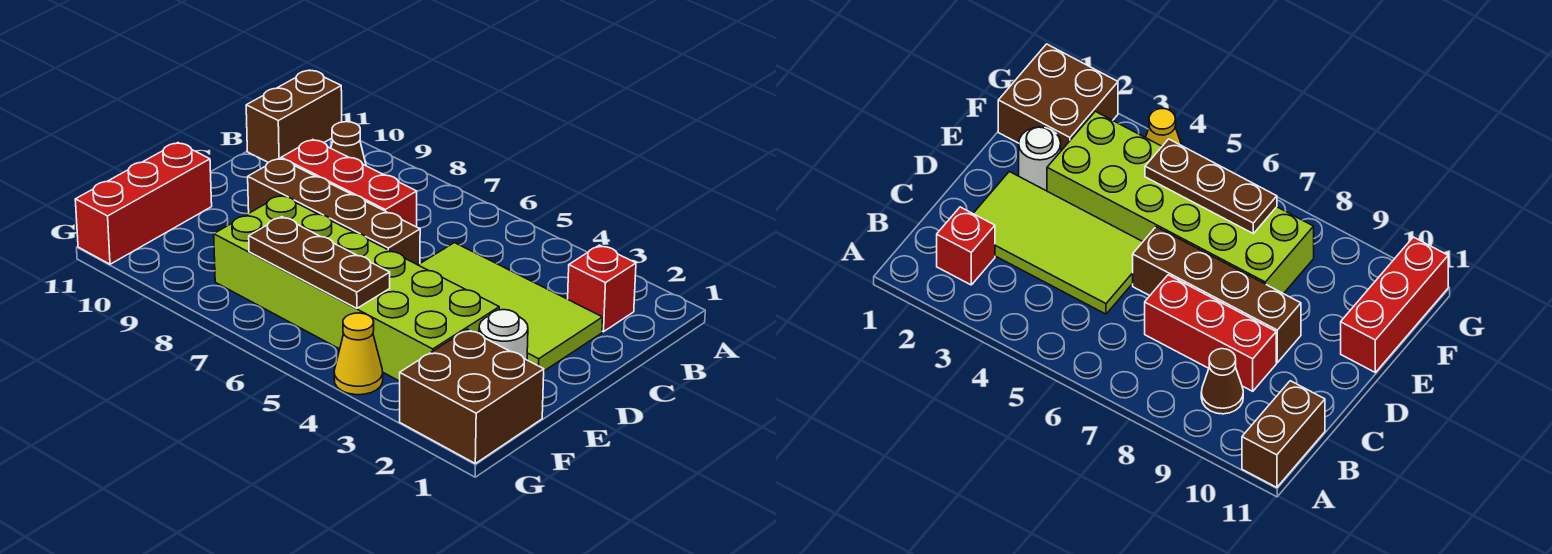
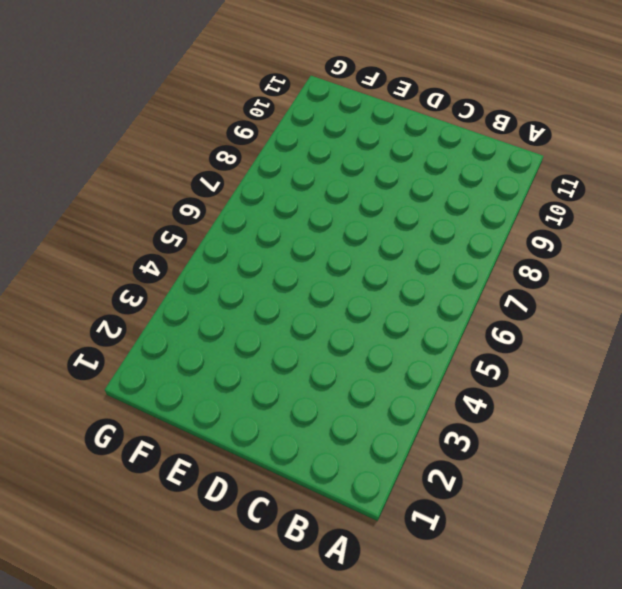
none -> brown 1x2 brick [246,70,342,162]
none -> red 1x1 brick [568,245,636,332]
none -> brown 1x1 cone [331,122,366,166]

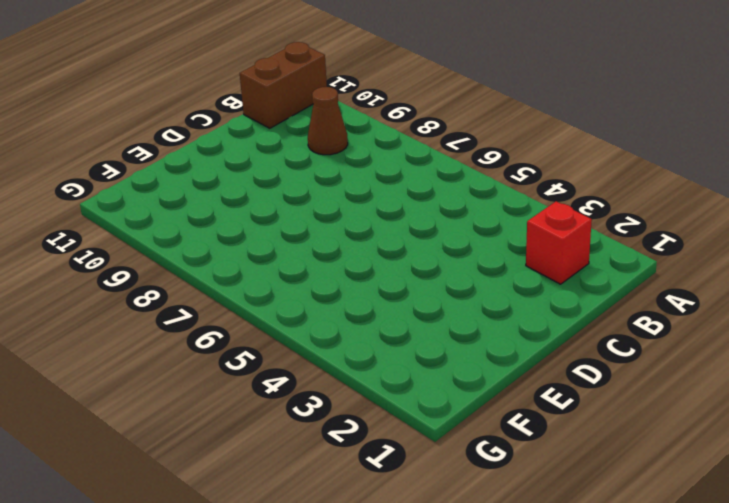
none -> lime 2x4 tile [419,243,603,371]
none -> red 1x3 brick [281,140,417,227]
none -> brown 1x4 brick [248,158,420,265]

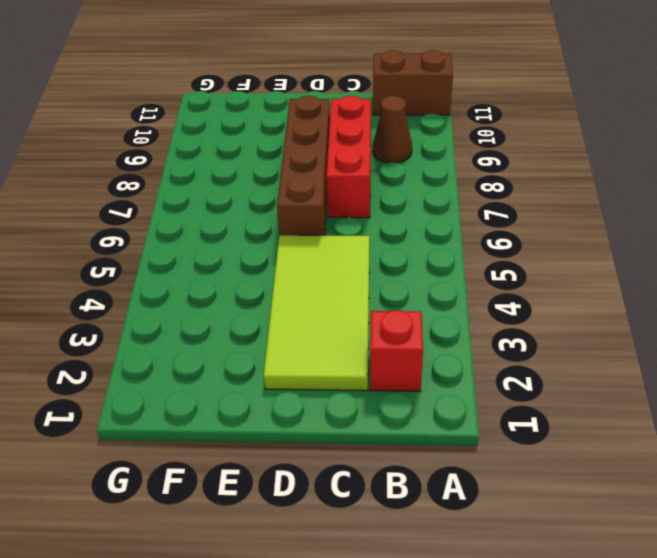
none -> white 1x1 round brick [479,310,528,360]
none -> lime 2x6 brick [214,195,499,381]
none -> red 1x3 brick [75,143,212,264]

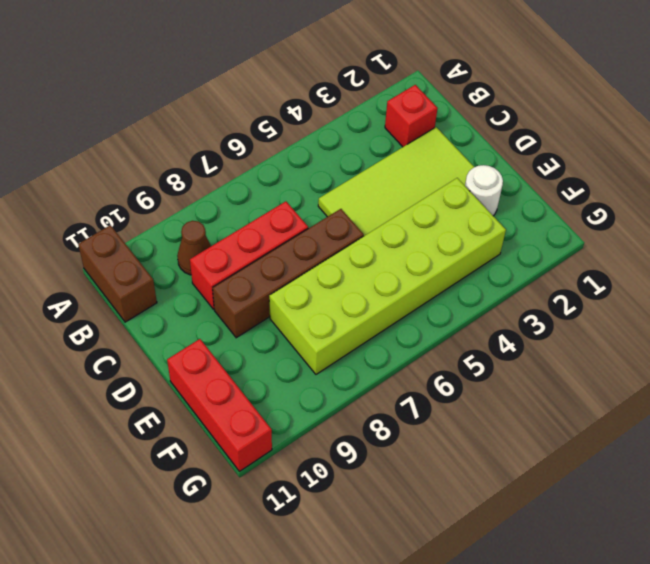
none -> brown 2x2 brick [400,329,544,463]
none -> yellow 1x1 cone [334,313,383,395]
none -> brown 1x3 plate [249,217,390,308]

